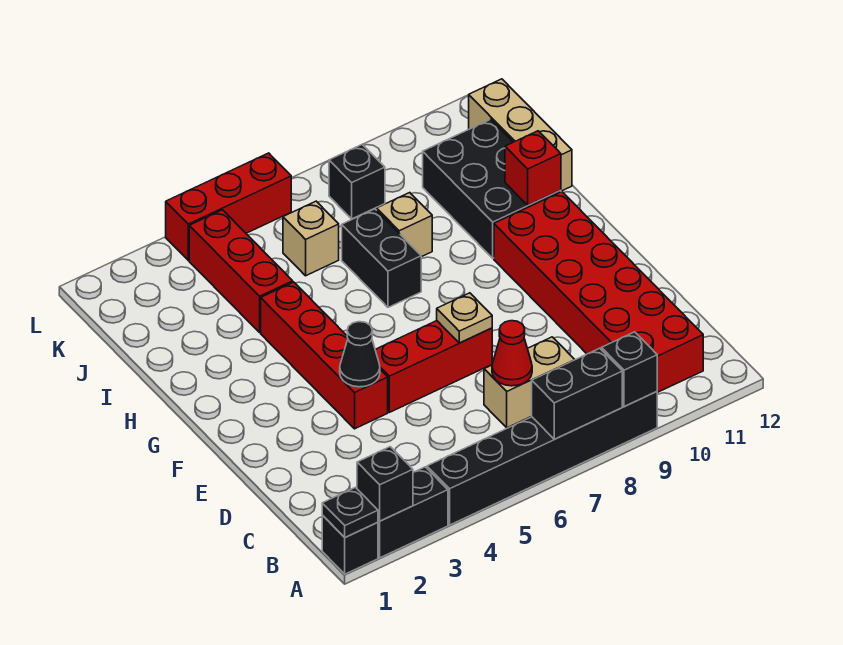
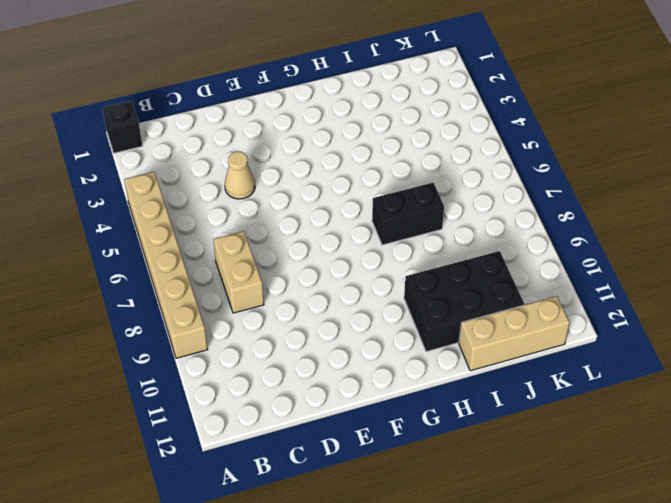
tan 1x6 brick [124,172,208,358] -> black 1x6 brick [427,391,657,525]
tan 1x1 cone [225,152,255,199] -> none
none -> black 1x2 brick [378,467,448,558]
none -> red 2x6 brick [494,192,703,393]
none -> red 1x4 brick [261,282,388,429]

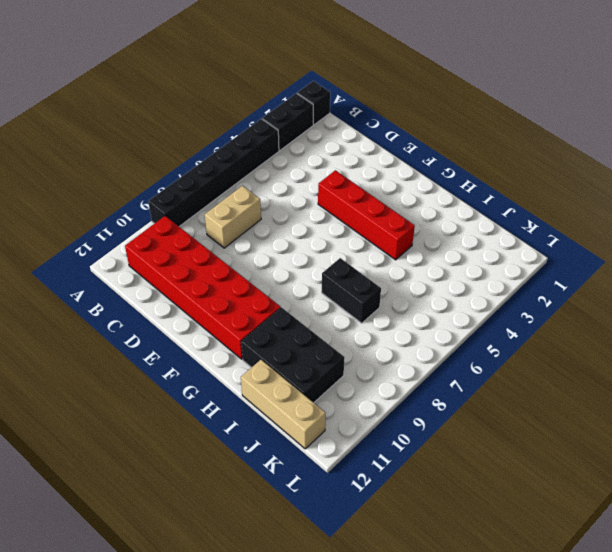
none -> red 1x3 brick [375,321,492,412]
none -> red 1x3 brick [189,210,293,332]
none -> tan 1x1 brick [377,193,432,257]

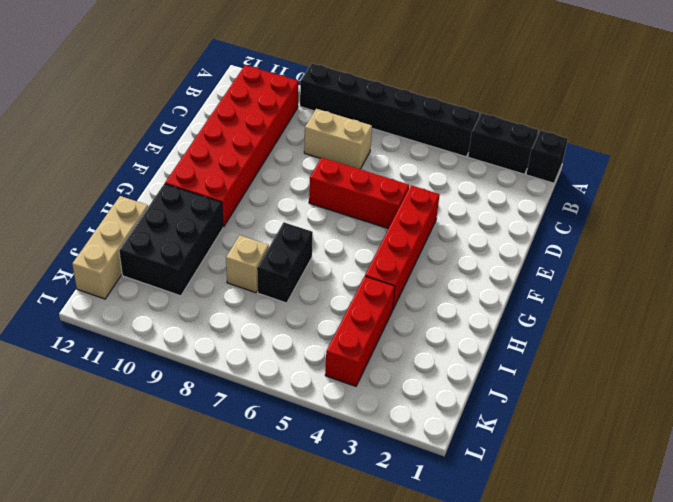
none -> tan 1x1 brick [283,201,339,276]
none -> black 1x1 brick [329,145,385,219]
none -> red 1x3 brick [166,153,291,260]

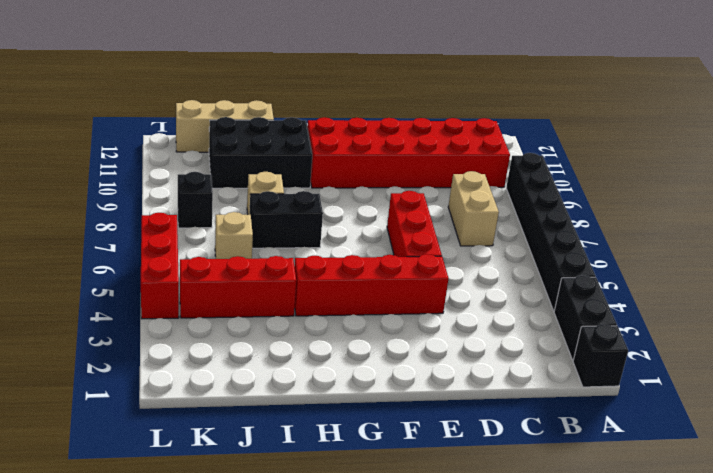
none -> black 1x1 plate [322,487,378,537]
none -> black 1x1 brick [357,447,413,521]
none -> black 1x2 brick [532,348,622,439]

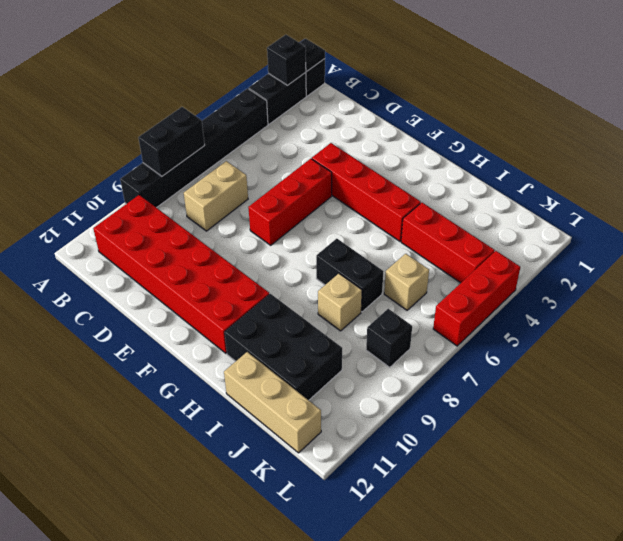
none -> black 1x1 brick [601,332,657,406]
none -> red 1x1 cone [492,321,532,386]
none -> black 1x1 cone [340,322,380,387]

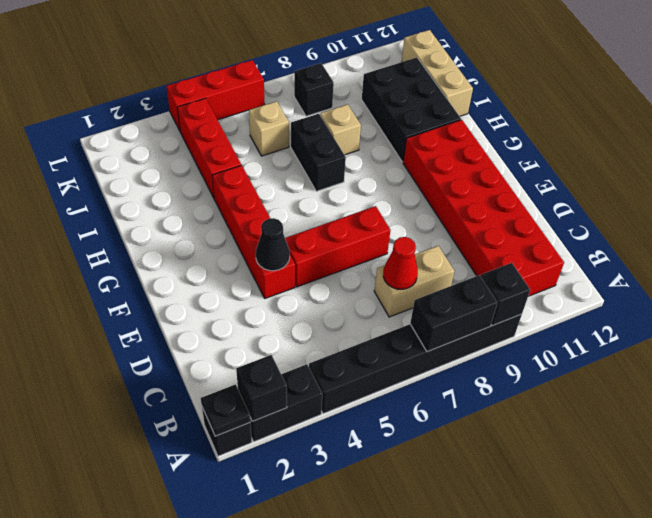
none -> tan 1x1 plate [437,293,492,343]
none -> red 1x1 brick [505,131,561,205]

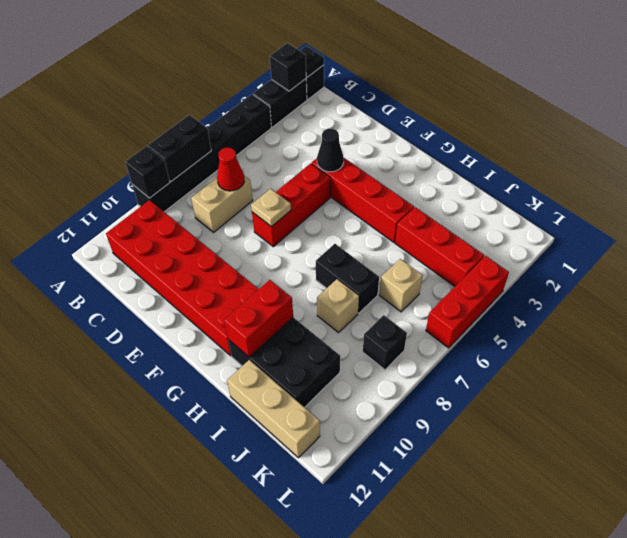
red 1x2 brick [224,280,293,357] -> red 1x1 brick [505,131,561,205]

